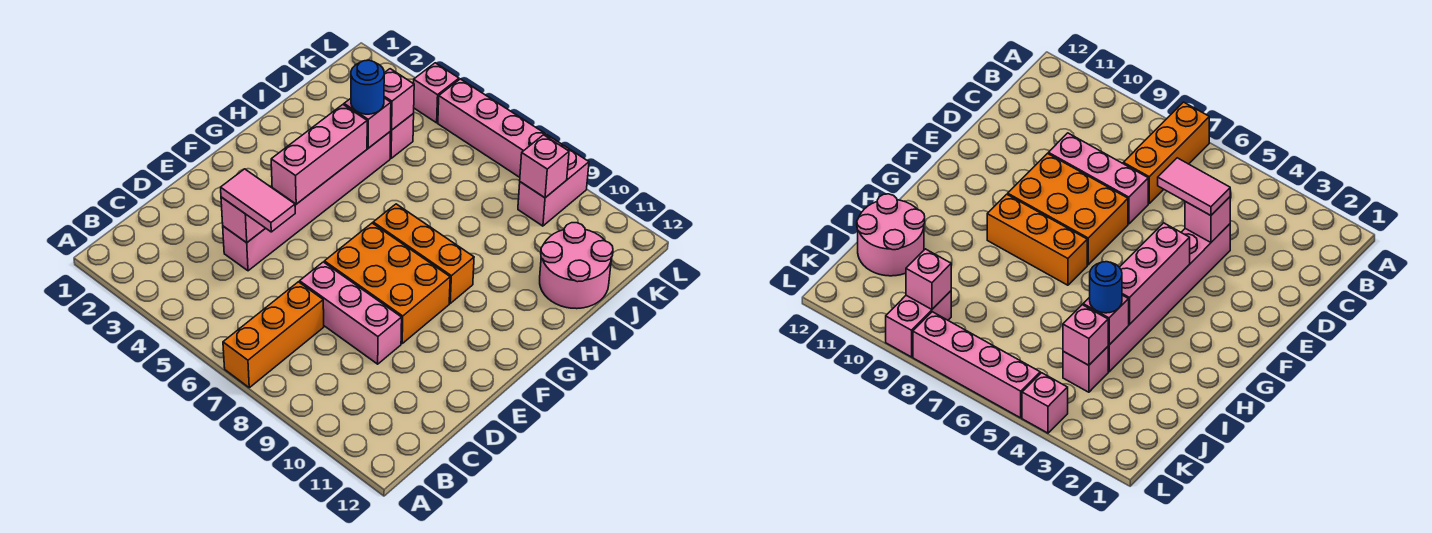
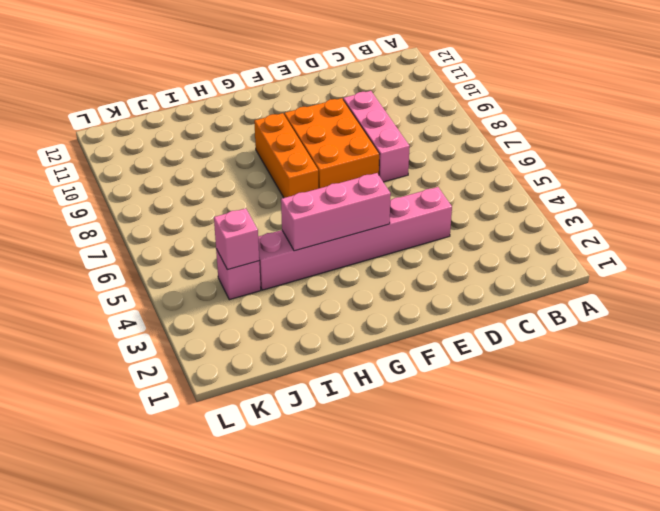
none -> orange 1x3 brick [223,282,324,388]
none -> pink 2x2 round brick [540,223,613,309]
none -> pink 1x2 brick [518,146,589,226]

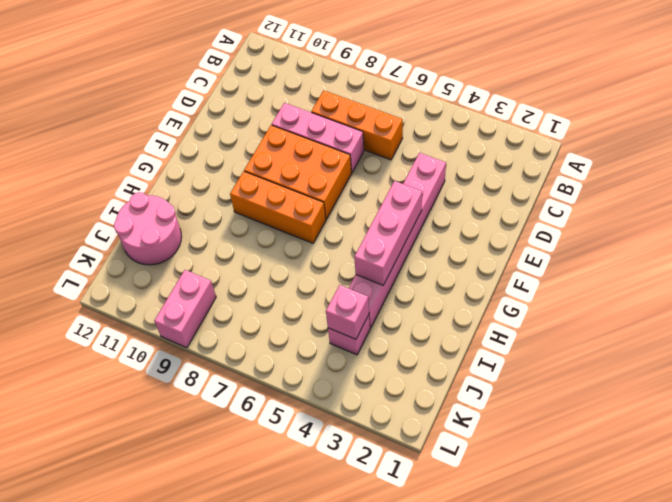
orange 1x3 brick [311,90,403,160] -> orange 1x3 brick turned to [223,282,324,388]
none -> pink 1x1 brick [414,63,459,123]
none -> pink 1x4 brick [438,79,562,177]
none -> pink 1x1 brick [221,197,265,243]

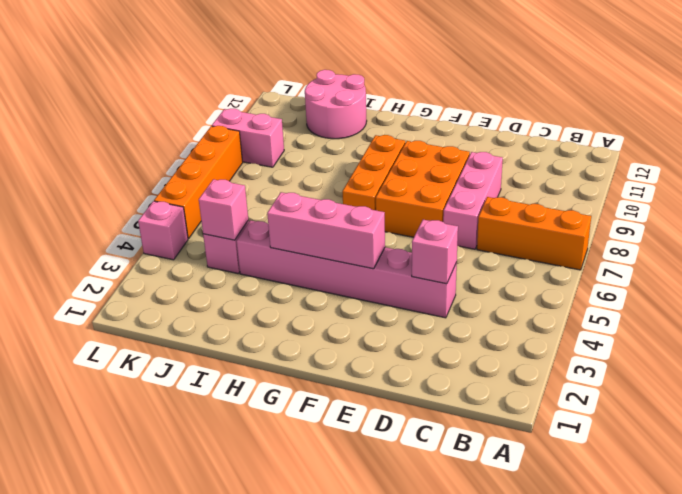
orange 1x4 brick [154,126,243,239] -> pink 1x4 brick [438,79,562,177]
none -> pink 1x1 brick [344,98,391,148]
none -> pink 1x1 brick [520,135,569,198]
none -> pink 1x2 tile [221,169,295,232]

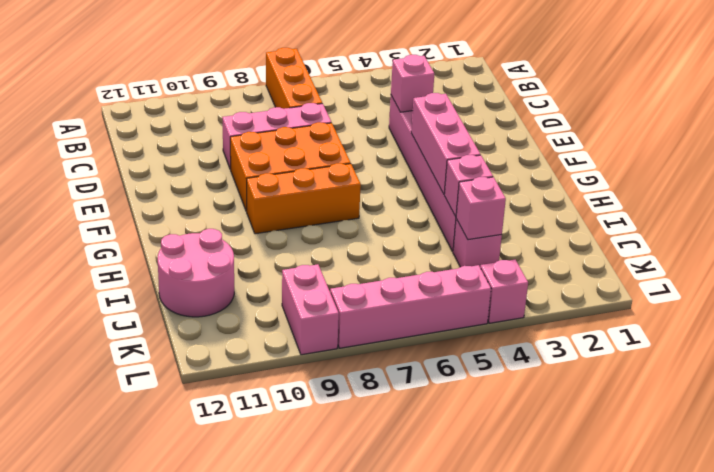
none -> pink 1x1 brick [520,135,569,198]
none -> pink 1x2 tile [221,169,295,232]
none -> blue 1x1 round brick [351,60,384,114]

